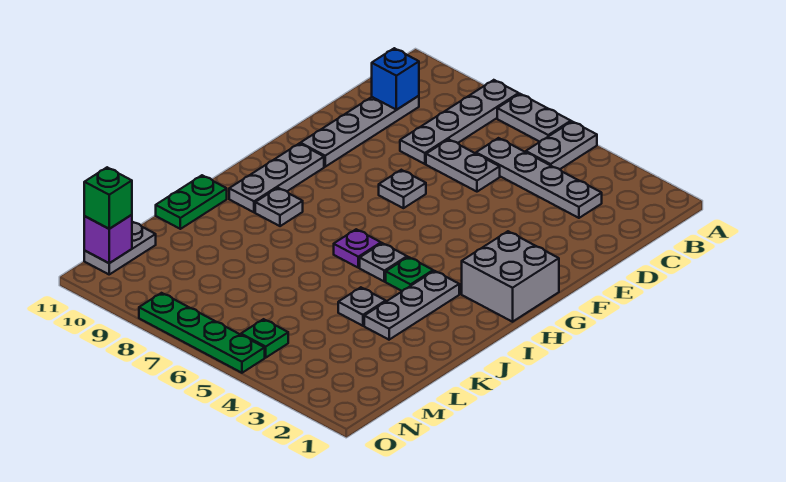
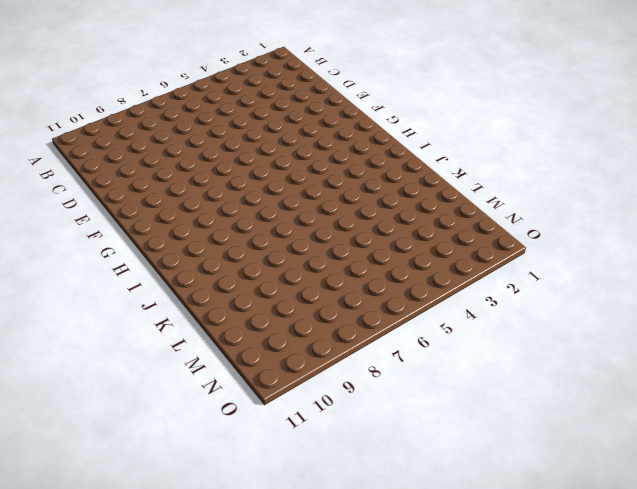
none -> grey 1x2 plate [526,122,597,169]
none -> grey 1x2 plate [497,94,571,142]
none -> grey 1x4 plate [400,80,519,164]

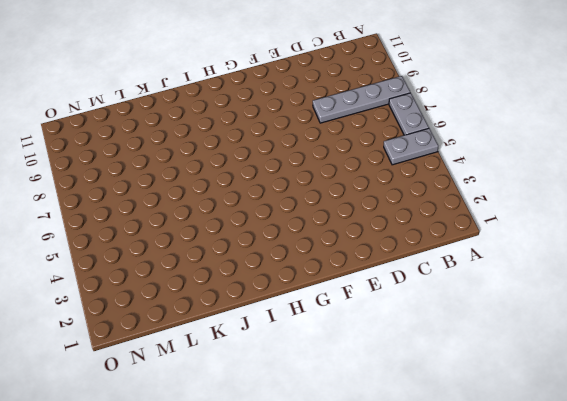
none -> grey 1x4 plate [476,138,602,218]
none -> grey 1x4 plate [300,96,419,167]
none -> grey 1x2 plate [426,139,500,192]

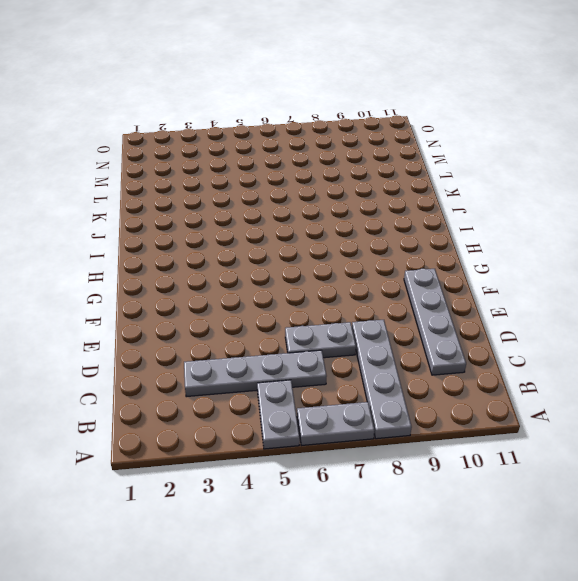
none -> grey 1x1 plate [379,170,426,208]
none -> grey 2x2 brick [462,231,559,322]
none -> grey 1x3 plate [229,144,324,212]

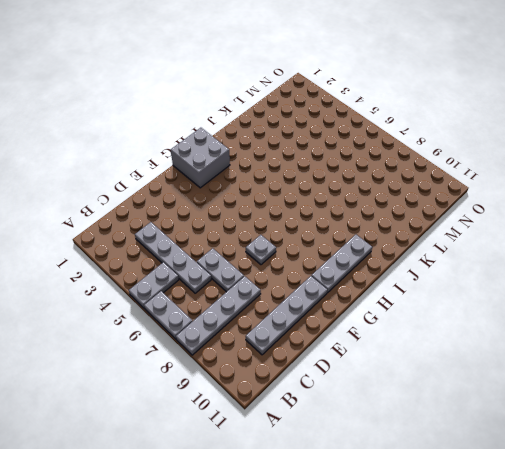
none -> grey 1x3 plate [364,271,459,340]
none -> green 1x1 plate [386,257,433,291]
none -> grey 1x1 plate [360,243,407,282]

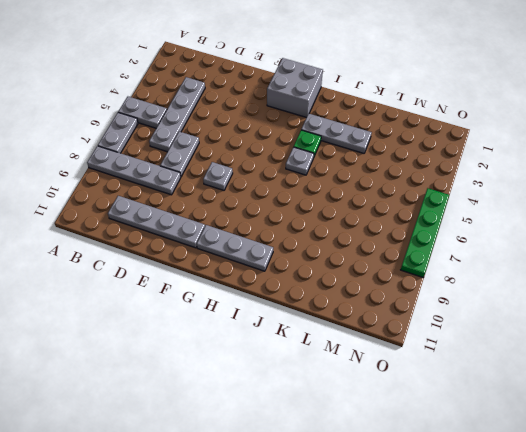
none -> purple 1x1 plate [334,229,381,268]
none -> grey 1x1 plate [255,188,303,226]
none -> green 1x2 plate [156,175,227,229]

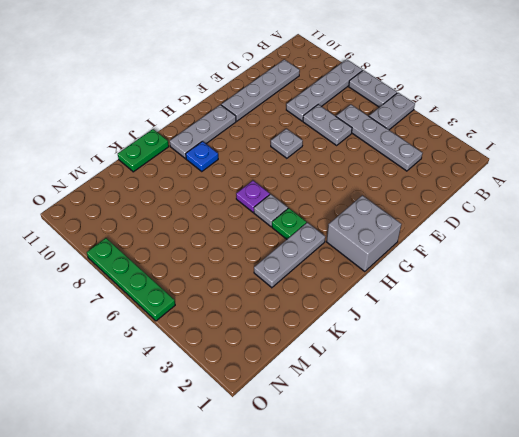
blue 1x1 plate [186,141,218,171] -> grey 1x1 plate [255,188,303,226]
none -> grey 1x1 plate [338,287,386,326]
none -> grey 1x2 plate [84,222,156,274]
none -> green 1x1 plate [241,319,288,358]

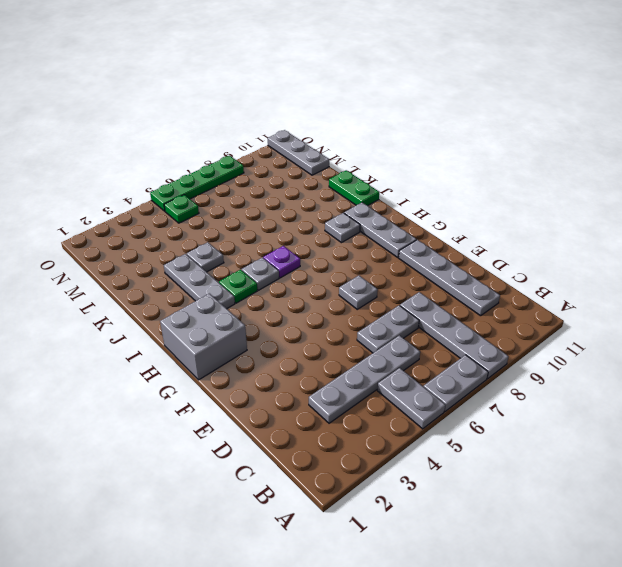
grey 1x3 plate [268,130,329,175] -> grey 1x2 plate [84,222,156,274]
none -> blue 1x1 brick [372,48,419,110]
none -> purple 1x1 brick [84,215,132,263]
none -> green 1x1 brick [84,167,132,229]

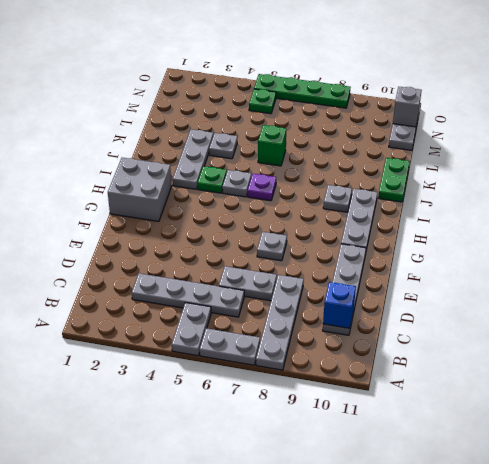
green 1x1 brick [258,125,286,166] -> green 1x1 brick moved to [84,167,132,229]
grey 1x1 brick [393,87,422,127] -> purple 1x1 brick [84,215,132,263]

